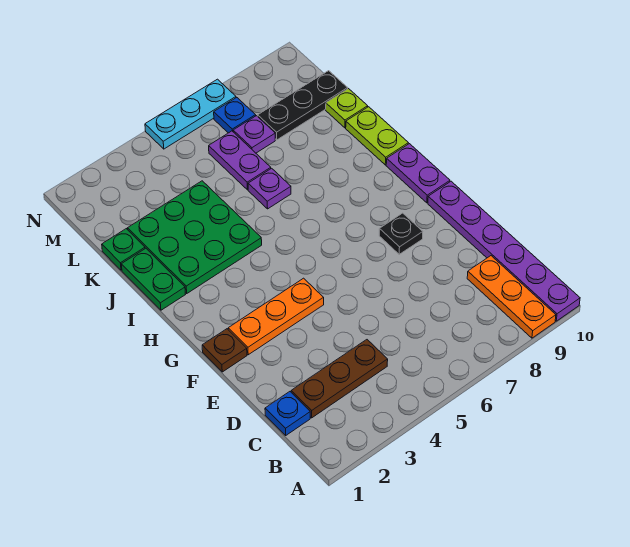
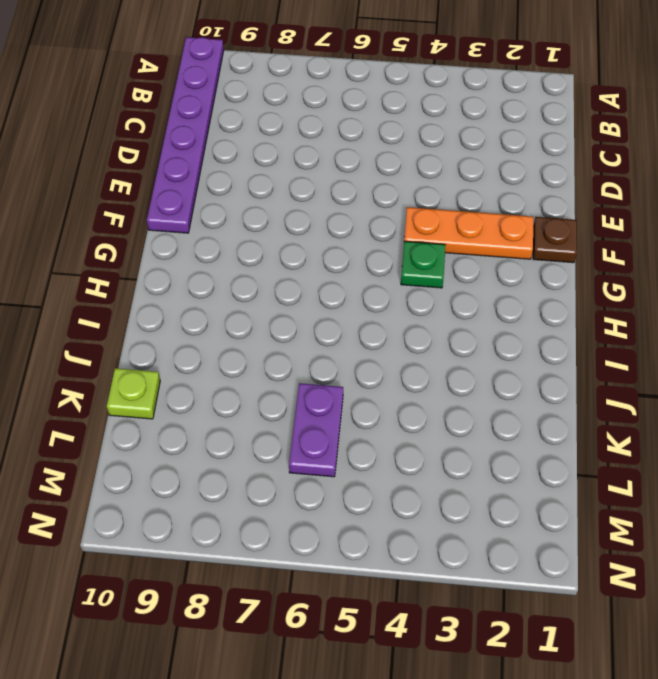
green 1x1 plate [401,241,446,288] -> green 1x1 plate moved to [102,229,145,270]
none -> orange 1x3 plate [467,256,556,338]
none -> blue 1x1 plate [265,392,310,435]
none -> brown 1x3 plate [291,340,388,418]

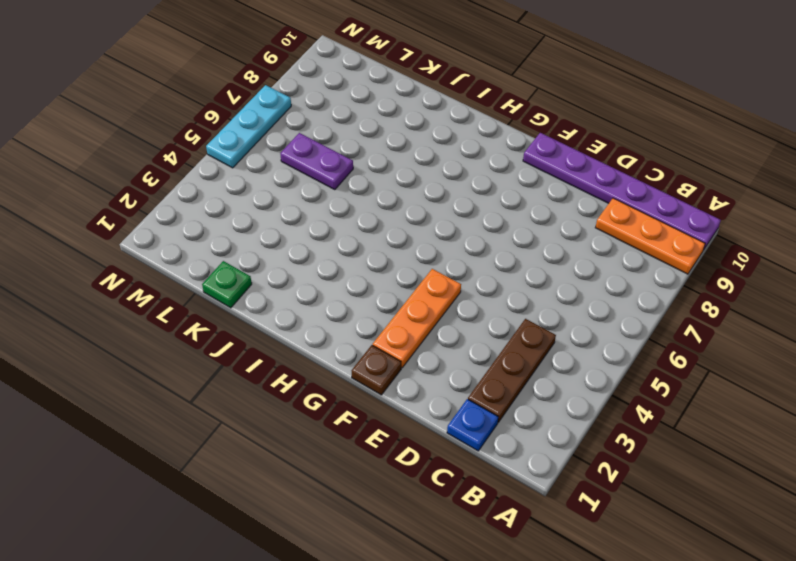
none -> black 1x1 plate [379,213,423,254]
none -> purple 1x2 plate [386,144,450,203]
none -> green 1x2 plate [121,248,185,310]

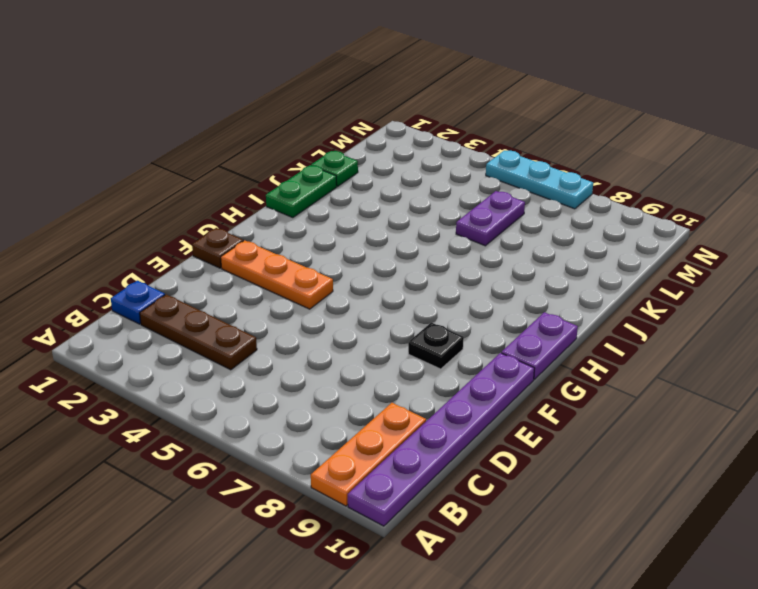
none -> green 3x3 plate [128,181,262,293]
none -> lime 1x2 plate [346,107,408,165]
none -> purple 1x1 plate [248,168,291,209]

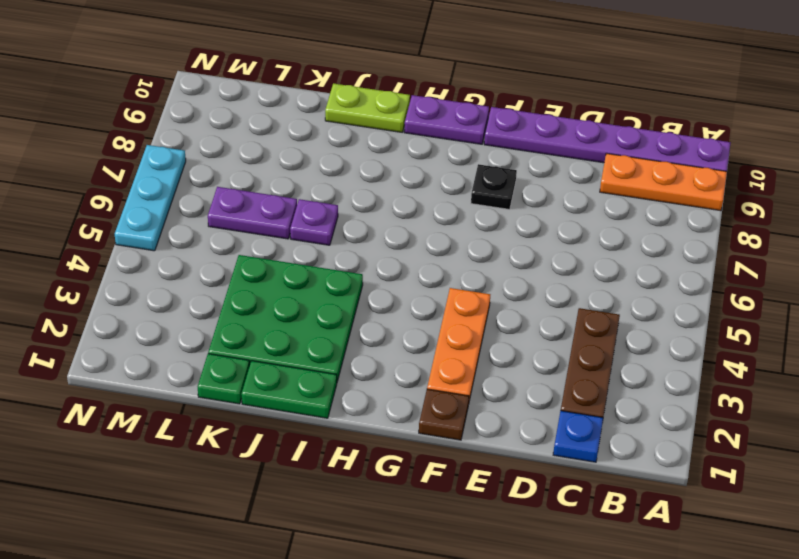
none -> lime 1x1 plate [326,89,368,128]
none -> purple 1x1 plate [233,116,275,153]
none -> black 1x3 plate [258,71,348,140]

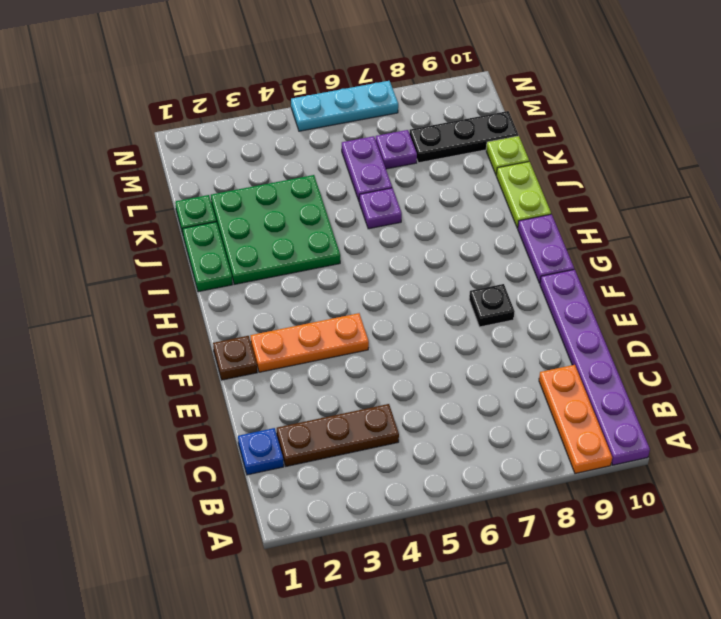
none -> blue 1x1 plate [214,98,256,133]

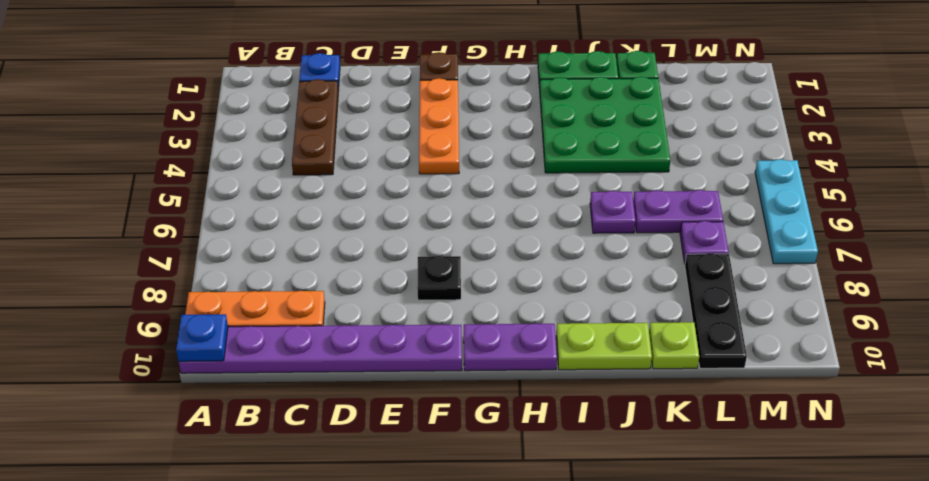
blue 1x1 plate [176,314,228,361] -> blue 1x1 plate moved to [214,98,256,133]

